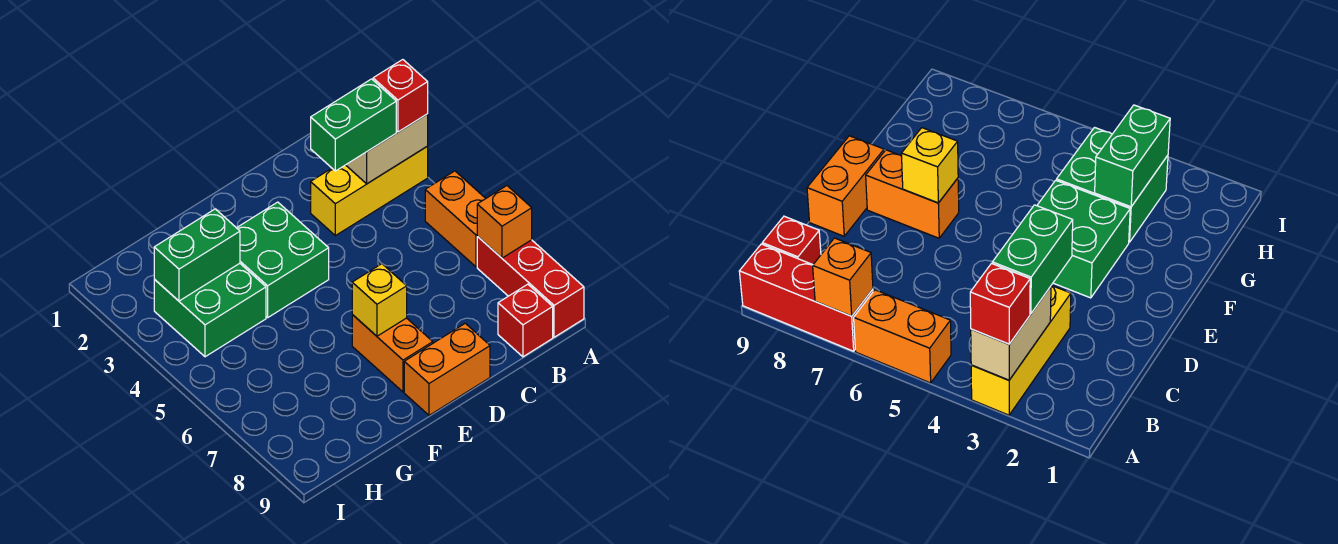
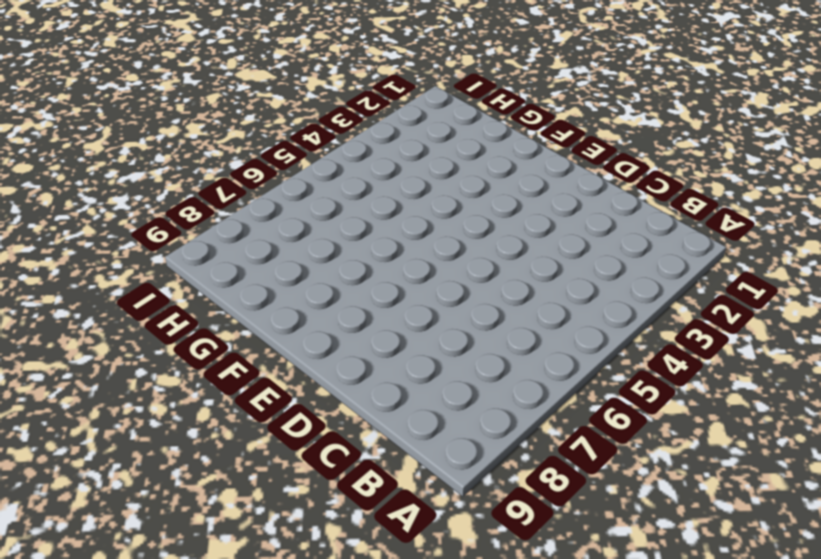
none -> yellow 1x3 brick [311,146,428,236]
none -> orange 1x2 brick [425,171,486,267]
none -> red 1x3 brick [477,237,584,337]

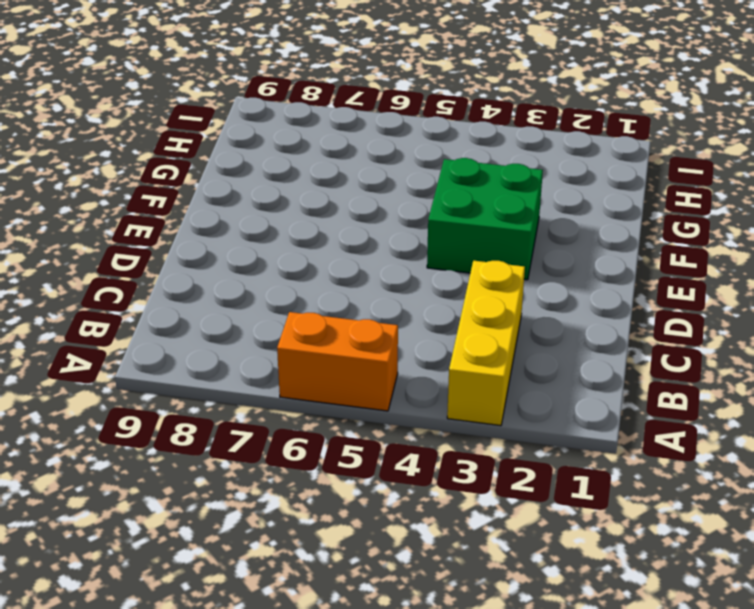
none -> red 1x3 brick [477,237,584,337]
none -> red 1x1 brick [498,284,553,357]
none -> orange 1x2 brick [404,323,490,415]

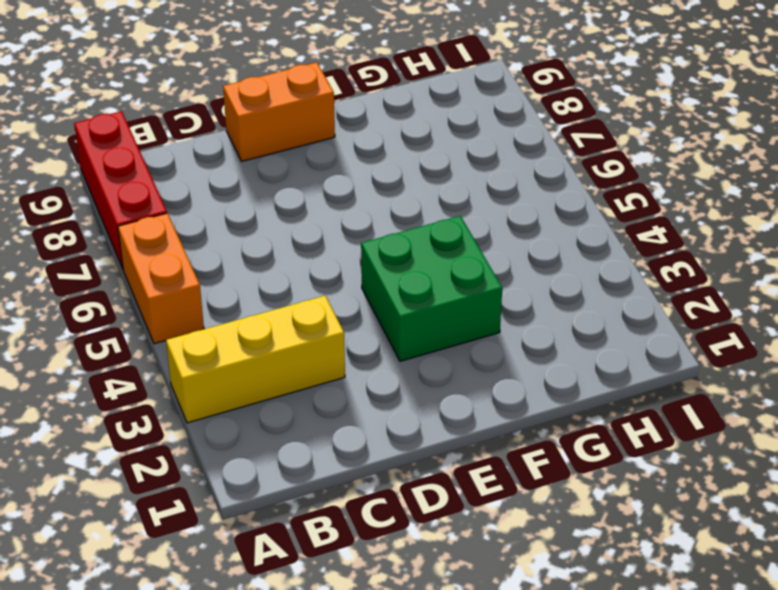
none -> red 1x1 brick [498,284,553,357]
none -> orange 1x2 brick [352,315,433,392]
none -> green 2x2 brick [154,263,266,357]

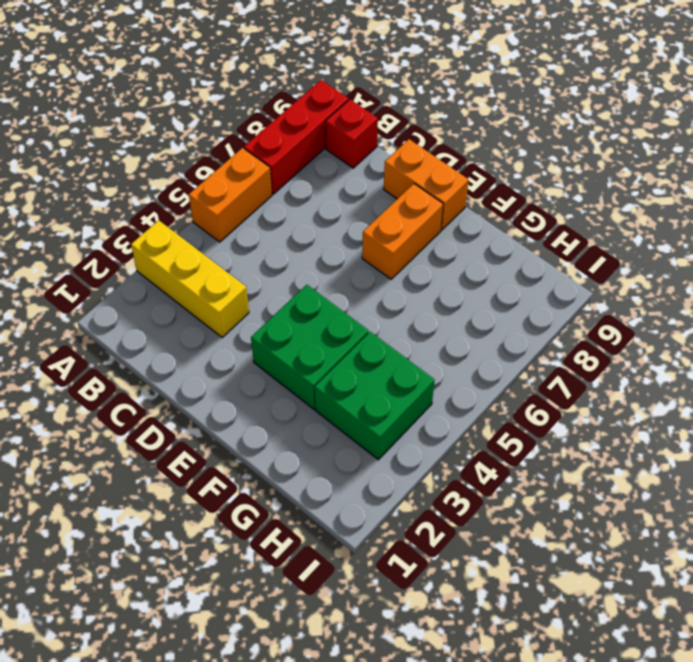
none -> tan 1x2 brick [346,114,428,184]
none -> orange 1x1 brick [477,186,532,258]
none -> yellow 1x1 brick [352,264,407,336]

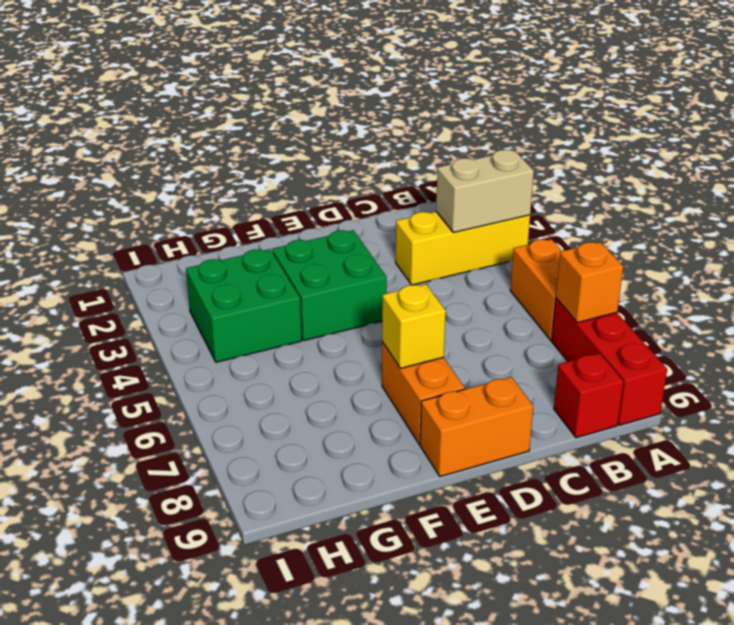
none -> green 1x2 brick [154,209,240,301]
none -> red 1x1 brick [373,60,428,132]
none -> green 1x2 brick [311,79,396,171]

